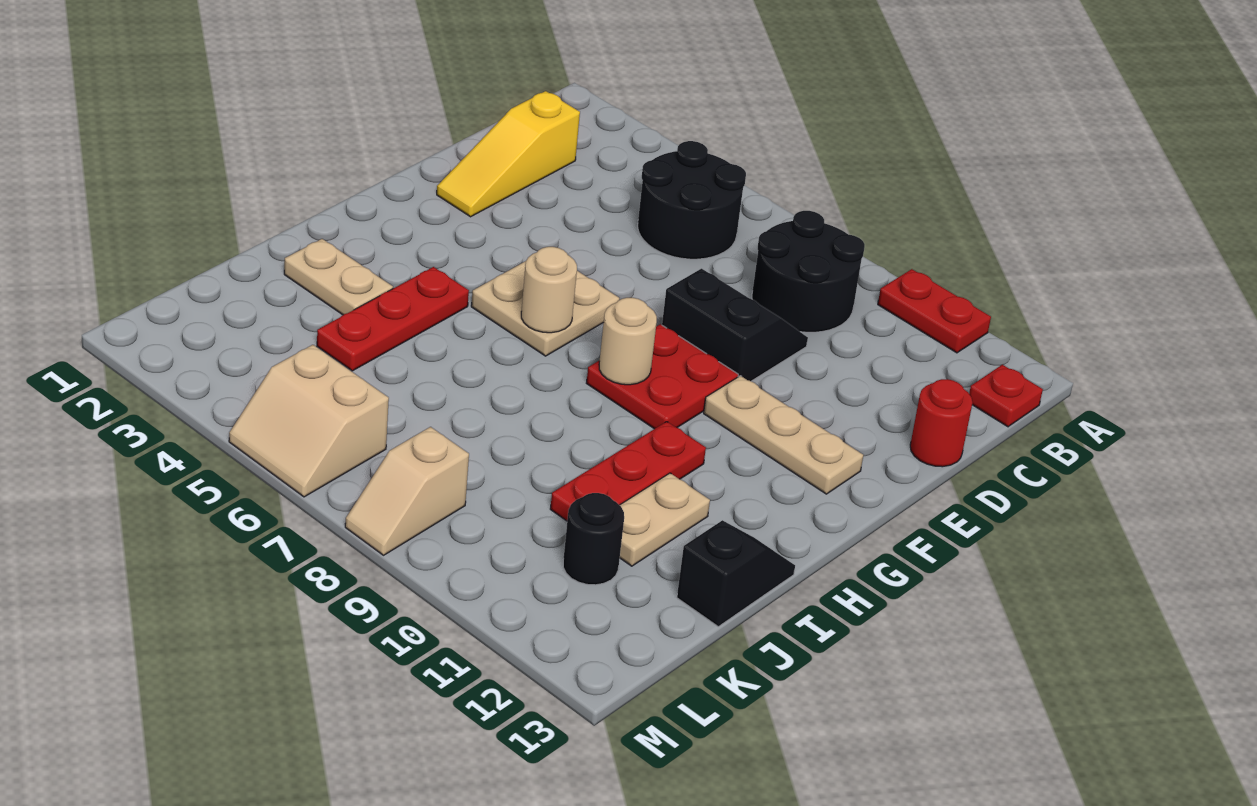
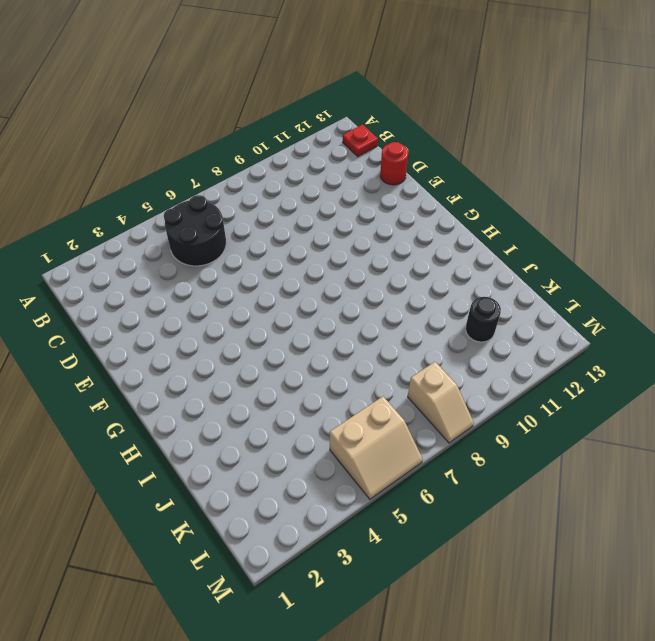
none -> red 1x2 plate [878,269,991,353]
none -> black 2x2 round brick [752,211,865,332]
none -> yellow 1x3 slope [437,91,580,217]

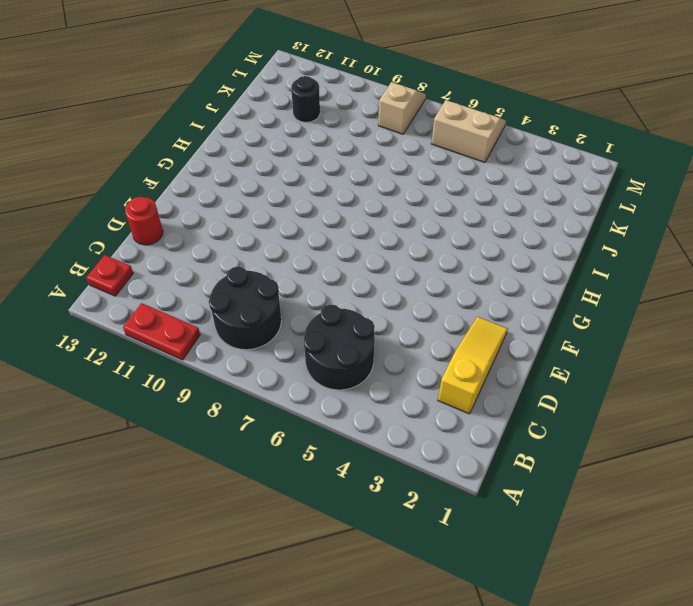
none -> black 2x2 slope [662,269,808,381]
none -> tan 2x2 plate [471,261,619,356]
none -> red 2x2 plate [587,324,738,429]

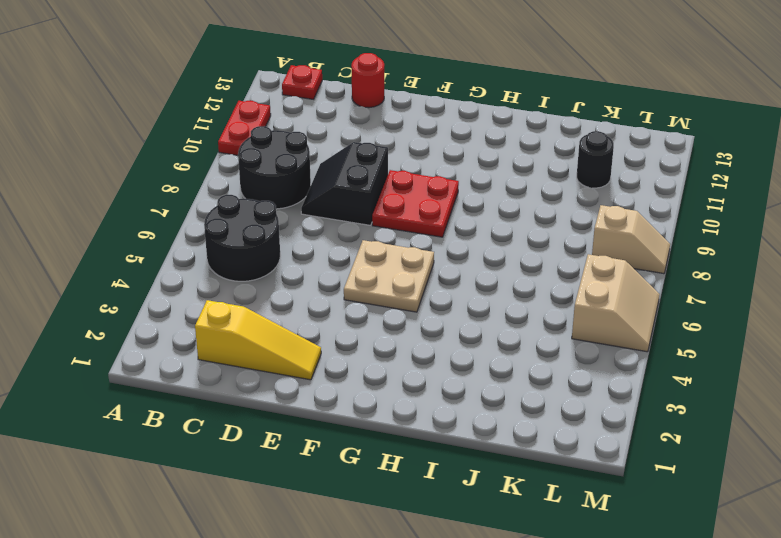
none -> tan 1x3 plate [704,376,863,494]
none -> red 1x3 plate [317,267,469,371]
none -> red 1x3 plate [550,422,706,521]

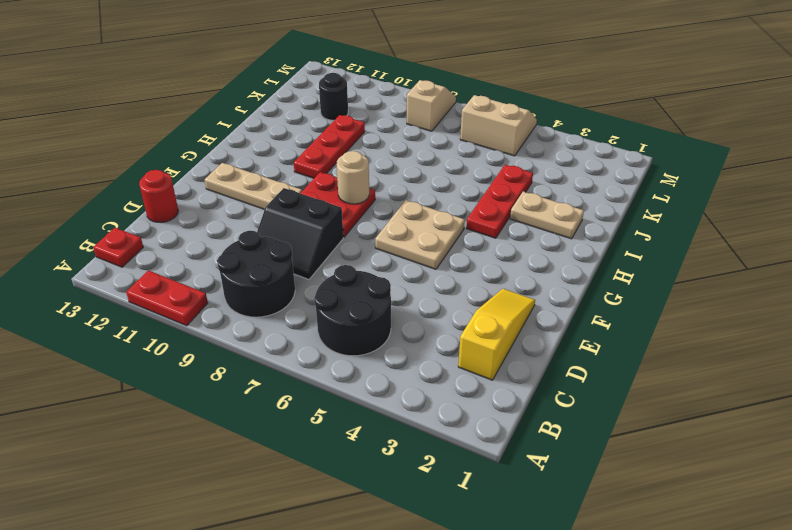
none -> tan 1x2 plate [620,473,710,566]
none -> black 1x2 slope [677,520,795,627]
none -> tan 1x1 round brick [521,247,577,333]

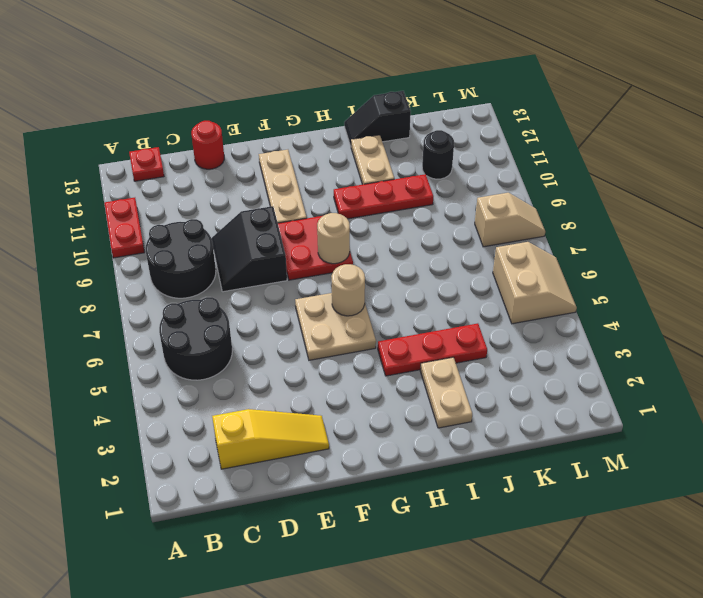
tan 1x2 plate [351,135,394,185] -> tan 1x2 plate turned to [620,473,710,566]

